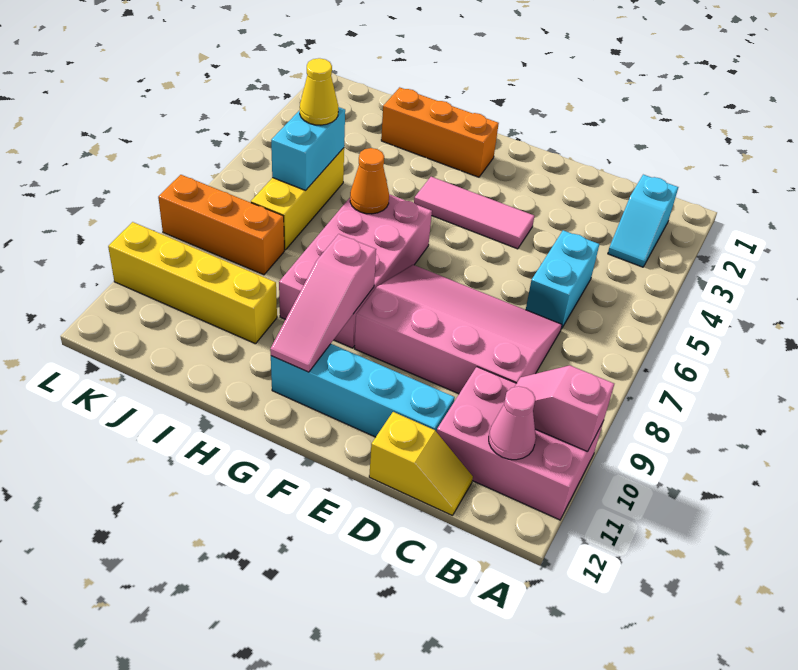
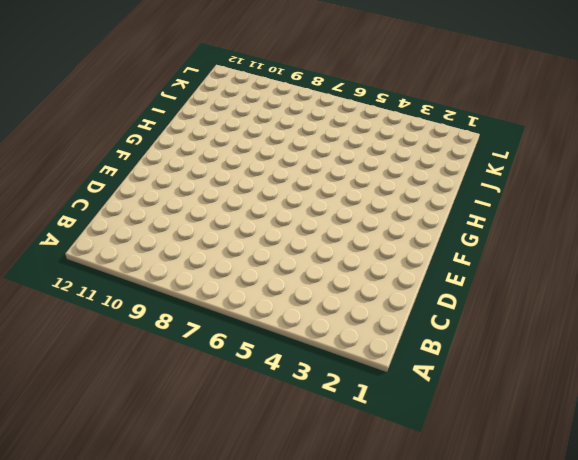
none -> pink 2x3 brick [437,367,603,520]
none -> cyan 1x2 slope [608,175,678,267]
none -> cyan 1x2 brick [526,230,599,329]

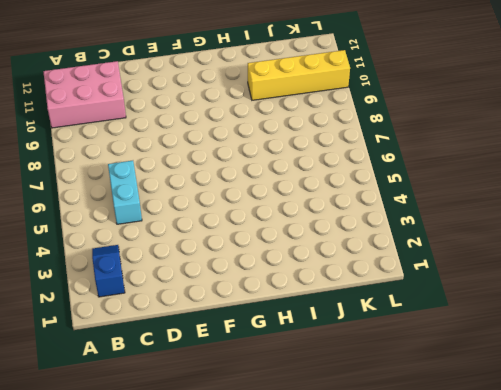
blue 1x2 slope [92,245,125,297] -> cyan 1x2 slope [608,175,678,267]
none -> pink 3x4 slope [355,265,562,394]
none -> yellow 1x2 slope [369,412,473,516]
none -> cyan 1x4 brick [271,344,455,437]

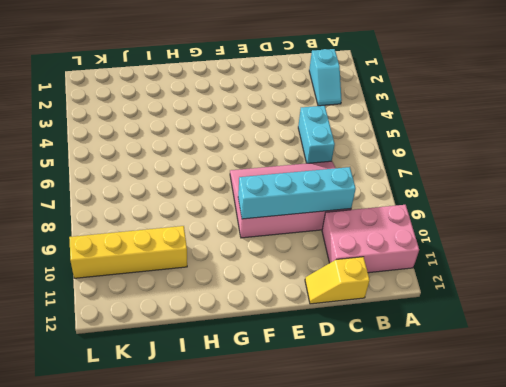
cyan 1x4 brick [238,167,356,219] -> cyan 1x4 brick moved to [271,344,455,437]
yellow 1x2 slope [305,257,370,304] -> yellow 1x2 slope turned to [369,412,473,516]
none -> pink 1x3 tile [414,177,534,249]
none -> orange 1x3 brick [381,87,499,177]
none -> pink 2x4 brick [279,194,432,348]

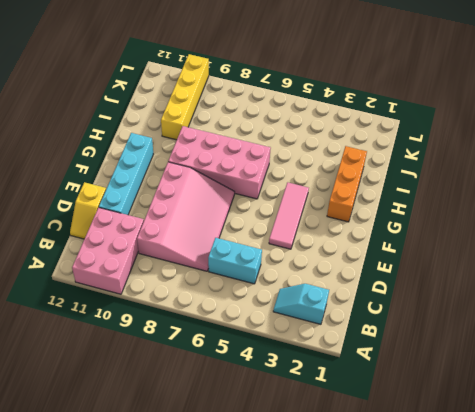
none -> yellow 1x3 brick [251,148,344,250]
none -> orange 1x3 brick [158,175,284,275]
none -> pink 1x2 slope [515,365,614,452]

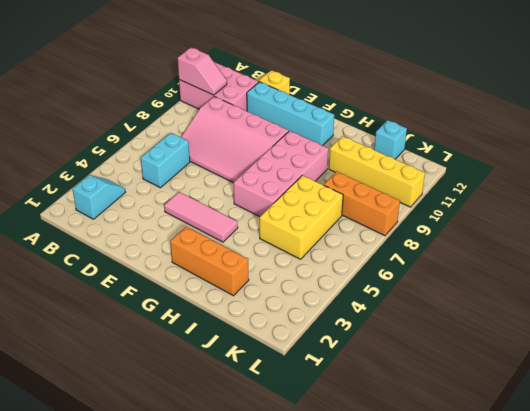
yellow 2x3 brick [260,175,343,259] -> yellow 1x3 brick [251,148,344,250]
cyan 1x1 brick [374,120,407,159] -> none
none -> pink 1x1 cone [489,386,536,460]
none -> pink 1x3 slope [270,234,376,372]
none -> orange 1x1 cone [350,148,389,214]

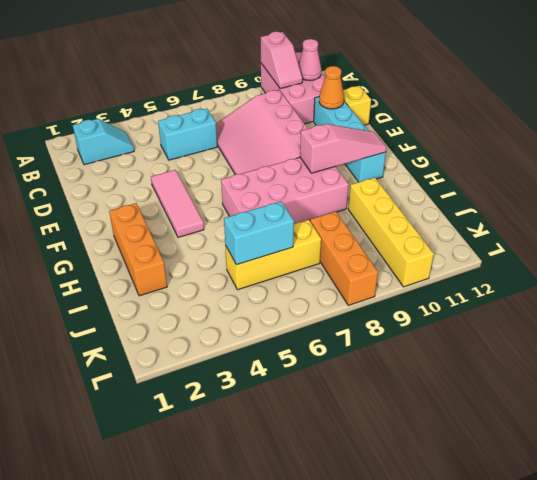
orange 1x1 cone [319,66,344,109] -> orange 1x1 cone moved to [350,148,389,214]
none -> yellow 1x1 cone [300,58,338,125]

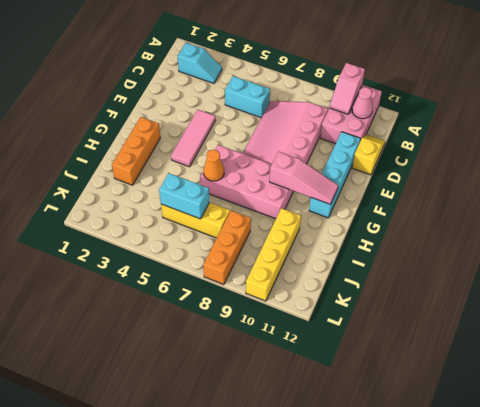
none -> yellow 1x1 cone [300,58,338,125]

